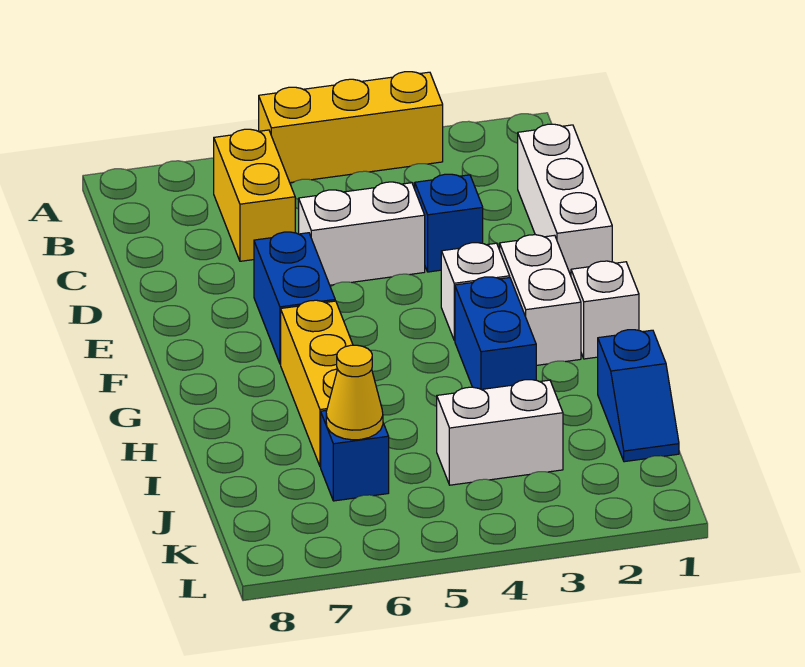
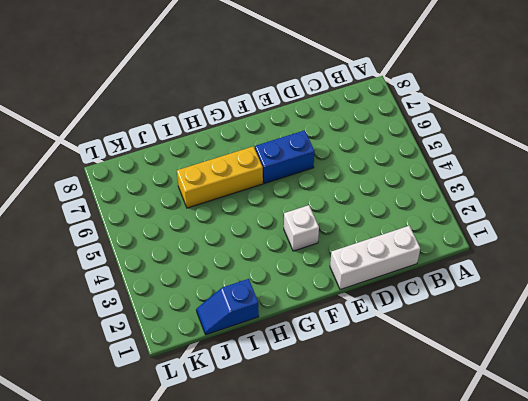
none -> yellow 1x3 brick [259,72,443,183]
none -> yellow 1x2 brick [214,129,295,261]
none -> blue 1x1 brick [415,174,483,272]

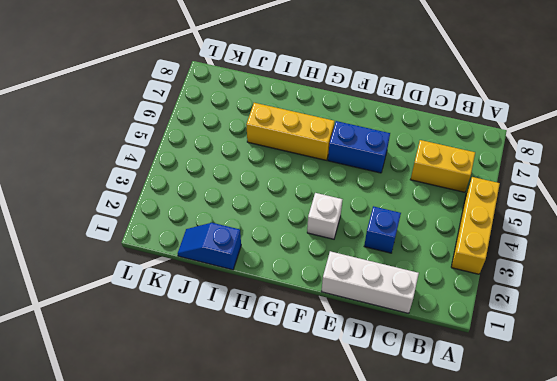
none -> white 1x2 brick [299,182,425,285]
none -> white 1x2 brick [500,235,581,365]
none -> white 1x1 brick [571,261,639,359]

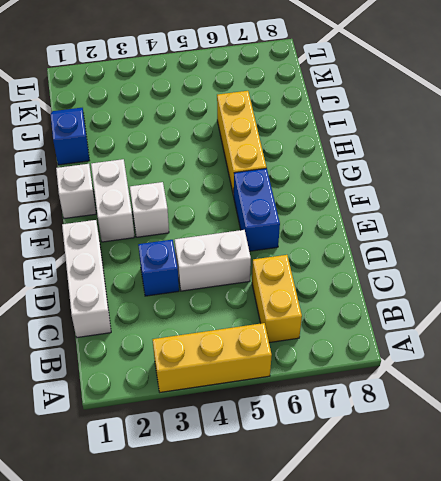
none -> blue 1x2 brick [455,277,536,389]
none -> white 1x2 brick [437,380,563,485]
none -> blue 1x1 brick [321,410,389,501]

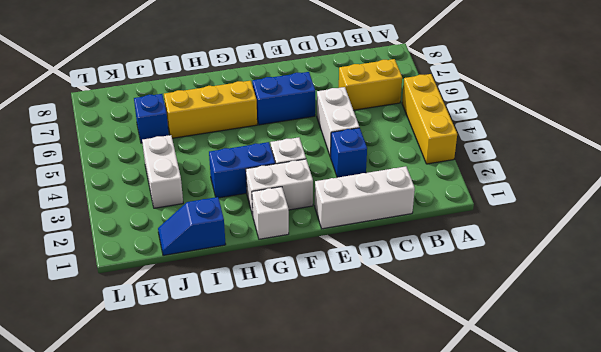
none -> yellow 1x1 cone [326,345,383,440]

